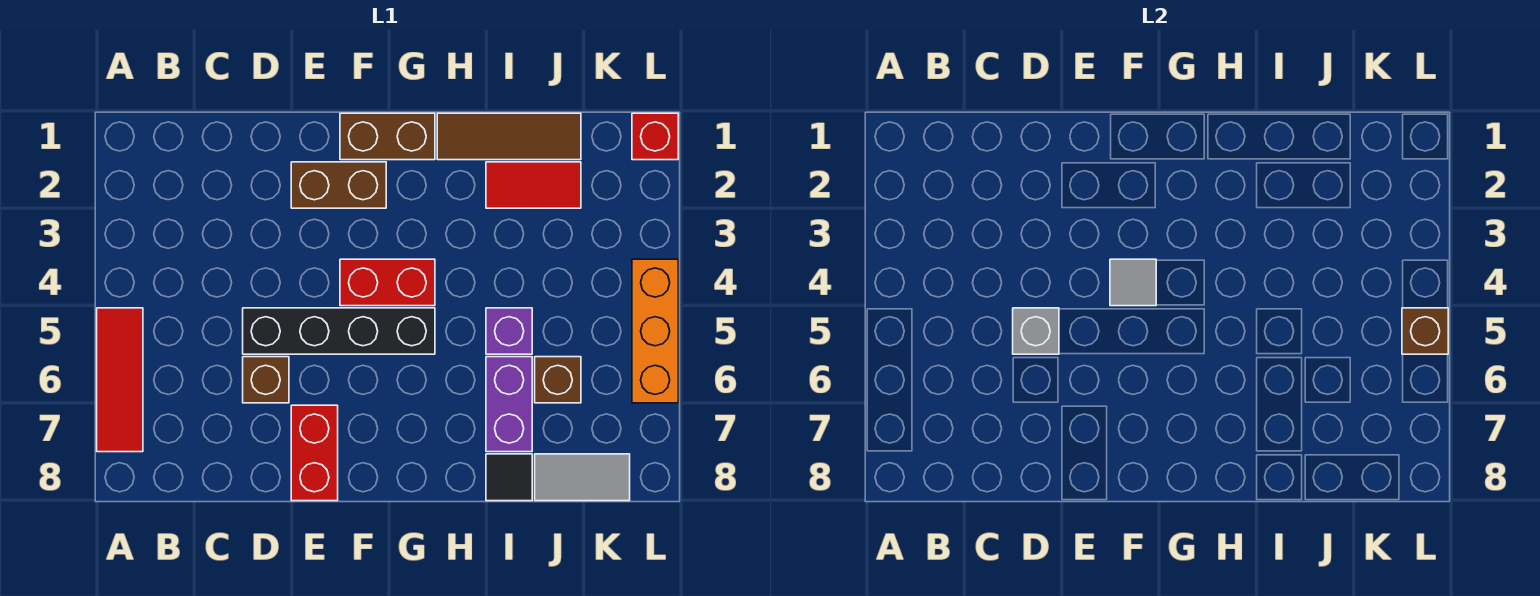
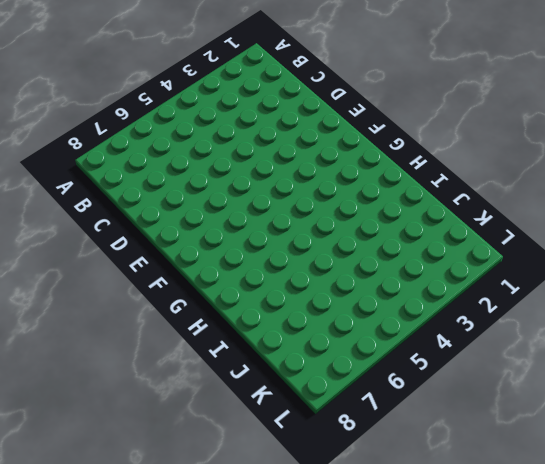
none -> red 1x3 tile [97,308,143,452]
none -> black 1x4 brick [243,308,435,354]
none -> brown 1x1 brick [243,357,289,403]

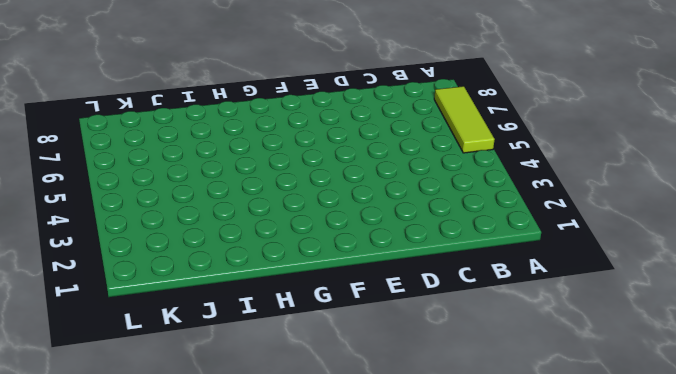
lime 1x3 tile [434,86,495,153] -> red 1x3 tile [97,308,143,452]
none -> black 1x4 brick [243,308,435,354]
none -> brown 1x1 brick [243,357,289,403]
none -> brown 1x2 brick [291,162,386,208]

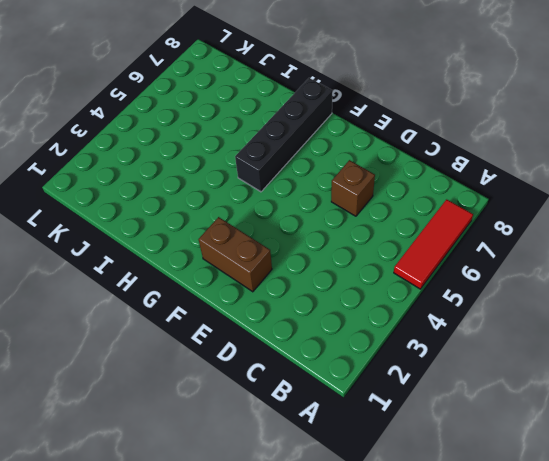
black 1x4 brick [235,78,333,192] -> black 1x4 brick turned to [243,308,435,354]
none -> red 1x2 brick [291,405,338,501]
none -> brown 1x2 brick [340,113,435,160]
none -> red 1x2 brick [340,259,435,306]

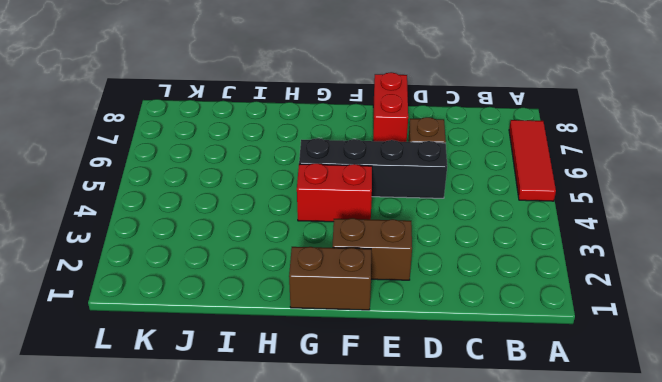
none -> brown 1x3 tile [437,113,581,160]
none -> red 1x2 tile [486,162,581,208]
none -> purple 1x1 brick [486,308,532,354]

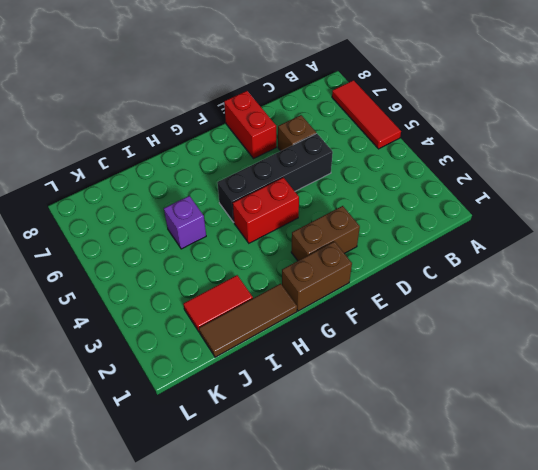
none -> purple 1x2 brick [486,357,532,452]
none -> black 1x1 tile [486,454,532,501]
none -> brown 1x1 brick [535,357,581,403]

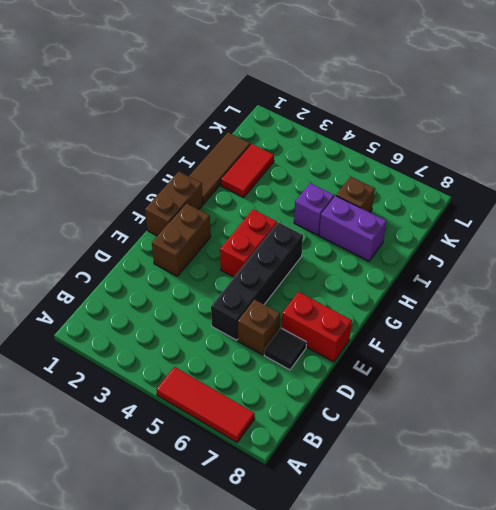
black 1x1 tile [264,328,306,370] -> black 1x1 tile moved to [486,454,532,501]
none -> grey 1x2 tile [535,454,630,501]
none -> red 1x1 brick [632,113,678,160]
none -> orange 1x3 brick [632,259,678,403]

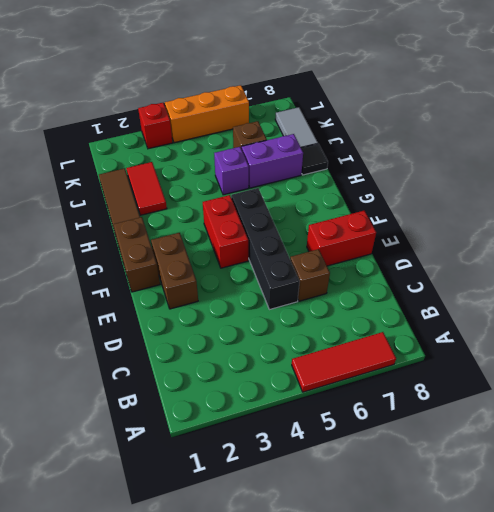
red 1x1 brick [138,103,173,149] -> red 1x1 brick moved to [632,113,678,160]
none -> grey 1x1 brick [1013,308,1059,354]
none -> grey 1x1 tile [1110,259,1156,306]
none -> brown 1x1 brick [1402,308,1448,354]

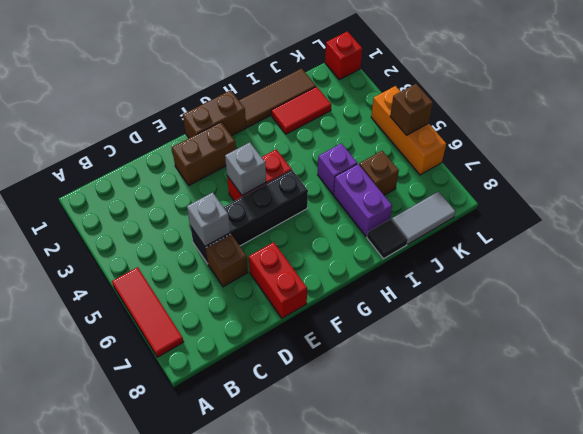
grey 1x1 brick [225,142,266,195] -> grey 1x1 tile [1110,259,1156,306]

